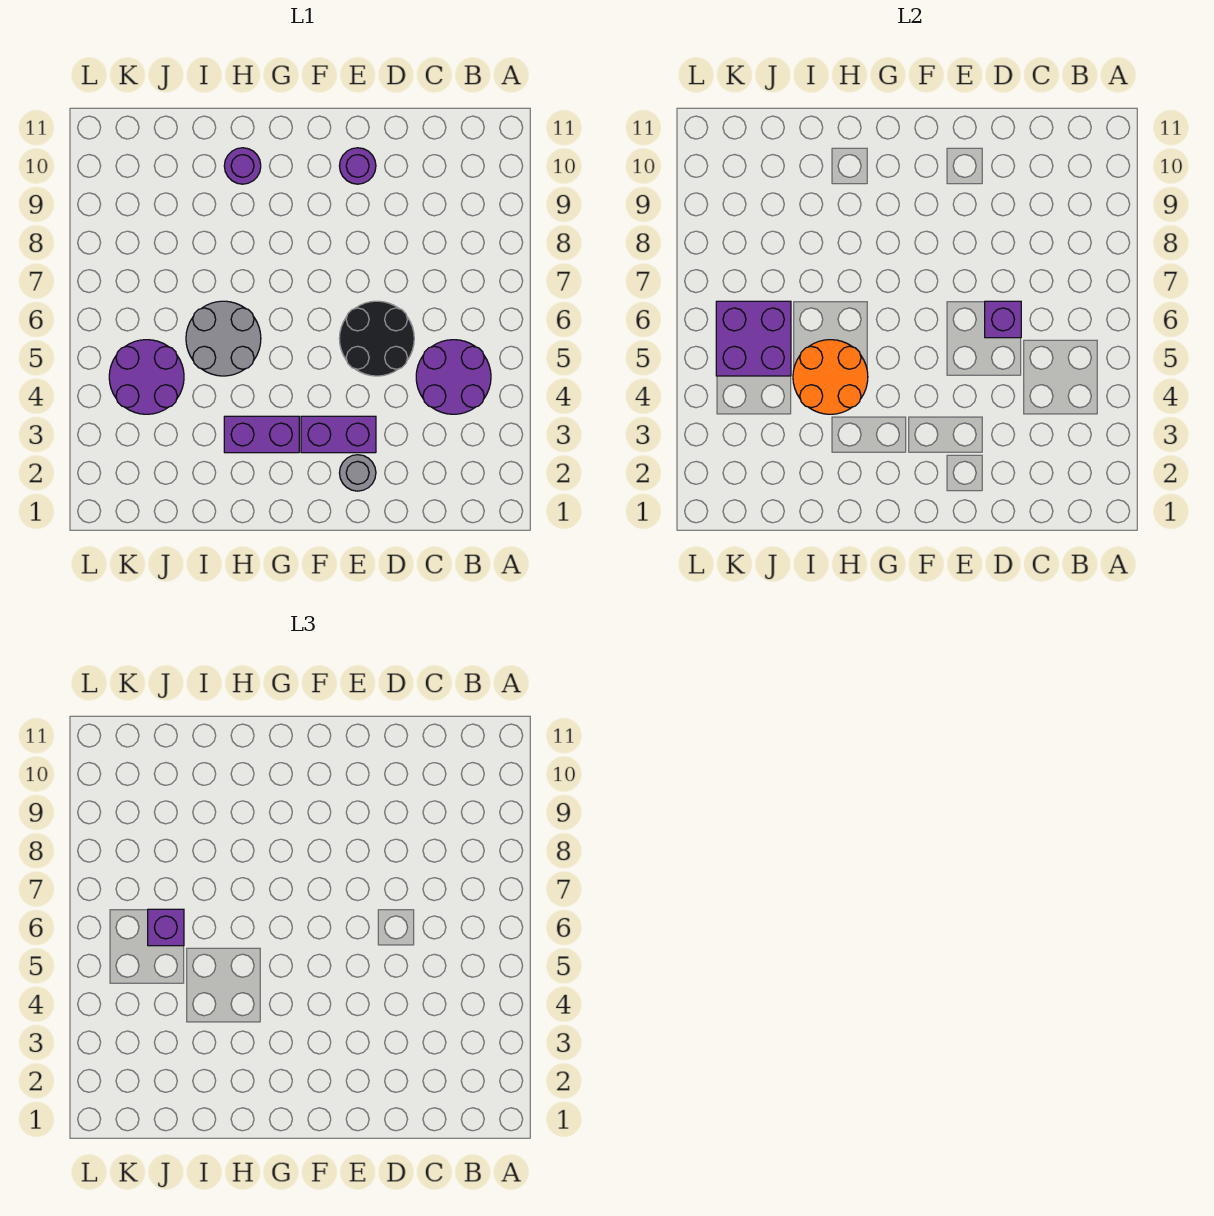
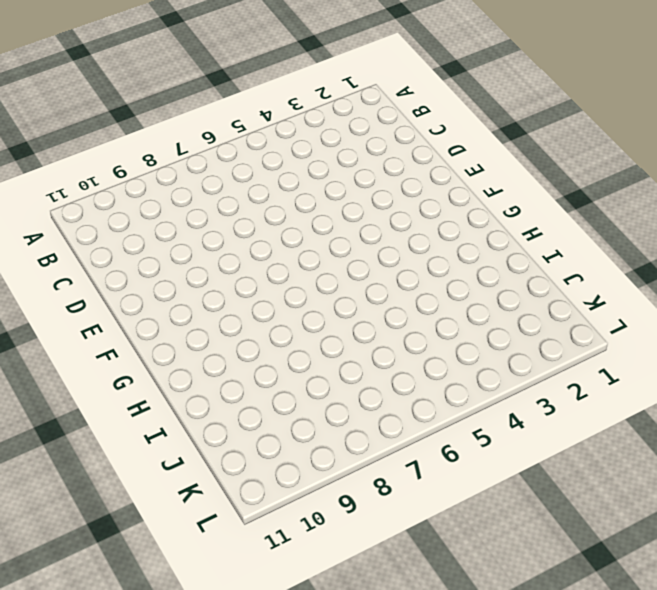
none -> purple 2x2 round brick [416,340,491,414]
none -> black 2x2 round brick [339,301,414,376]
none -> grey 1x1 round brick [340,455,376,491]

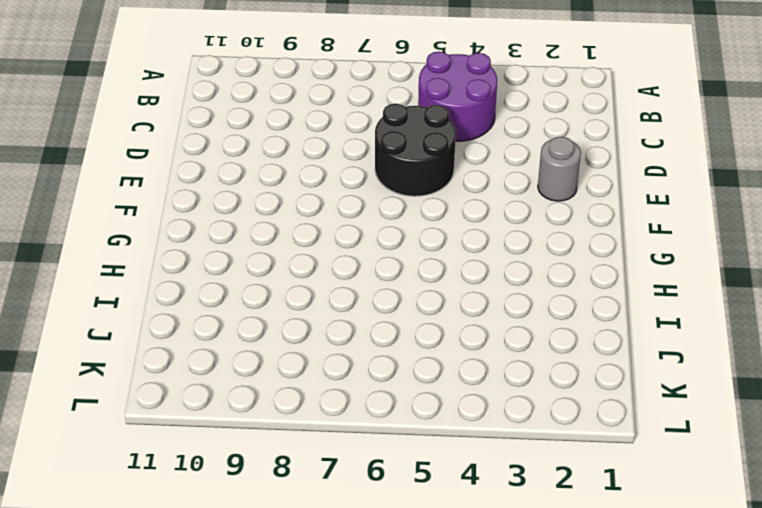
none -> purple 1x2 brick [301,416,376,453]
none -> purple 1x1 round brick [340,148,376,184]
none -> purple 1x2 brick [224,416,299,453]

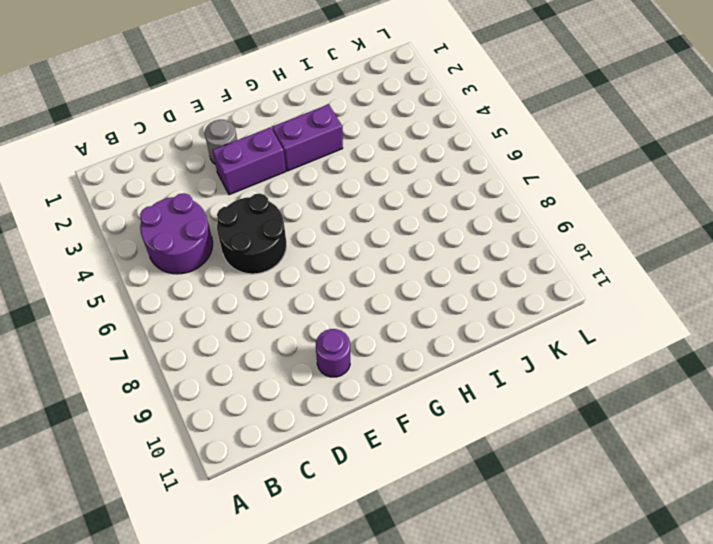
none -> grey 2x2 round brick [186,301,261,376]
none -> purple 1x1 round brick [224,148,261,184]
none -> purple 2x2 round brick [109,340,184,414]

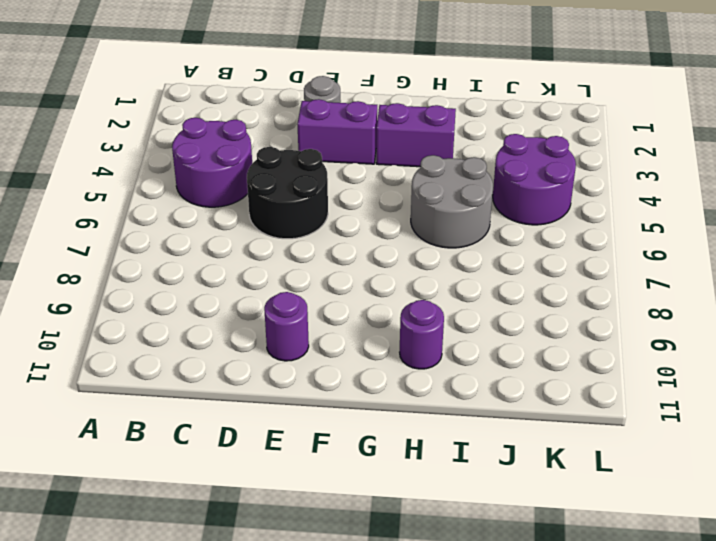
none -> purple 1x1 brick [985,301,1021,338]
none -> orange 2x2 round brick [793,340,868,414]
none -> purple 2x2 brick [716,301,791,376]

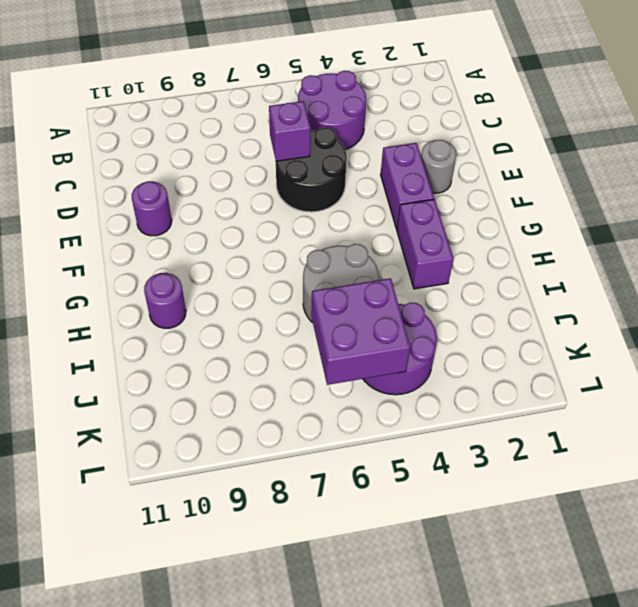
none -> orange 2x2 round brick [793,340,868,414]
none -> purple 1x1 brick [148,909,184,946]

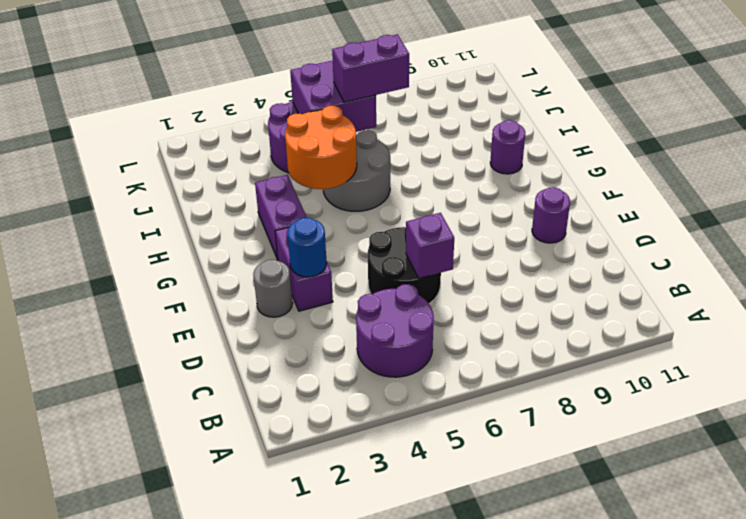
blue 1x1 round brick [287,218,327,277] -> none
purple 1x2 brick [332,34,409,102] -> purple 1x1 brick [148,909,184,946]

